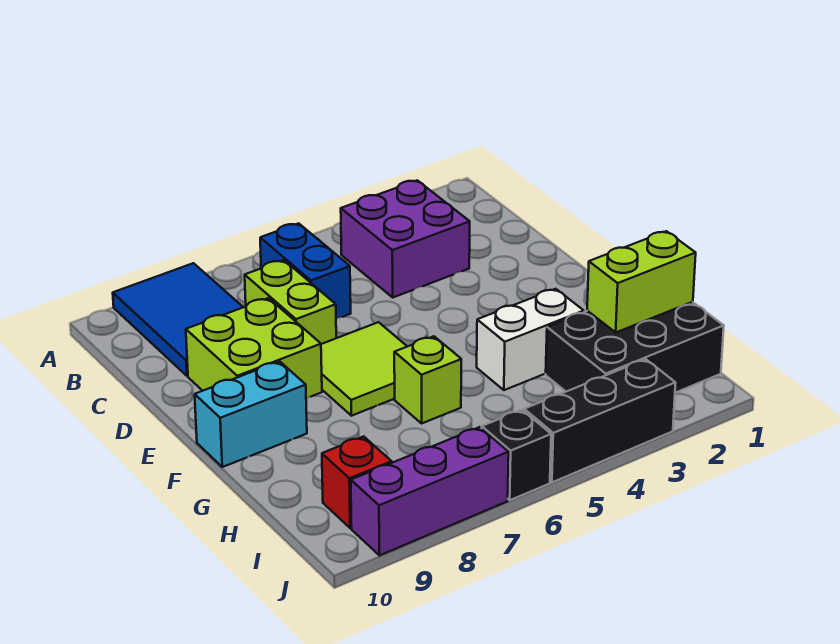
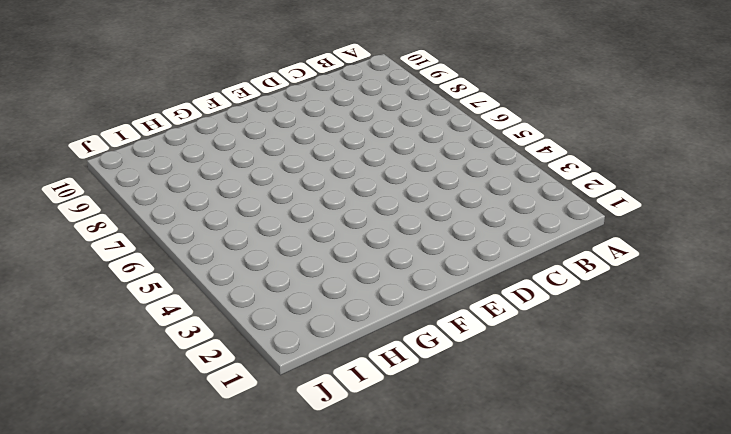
none -> blue 2x3 tile [113,263,243,376]
none -> purple 2x2 brick [341,180,470,297]
none -> blue 1x2 brick [260,223,351,319]

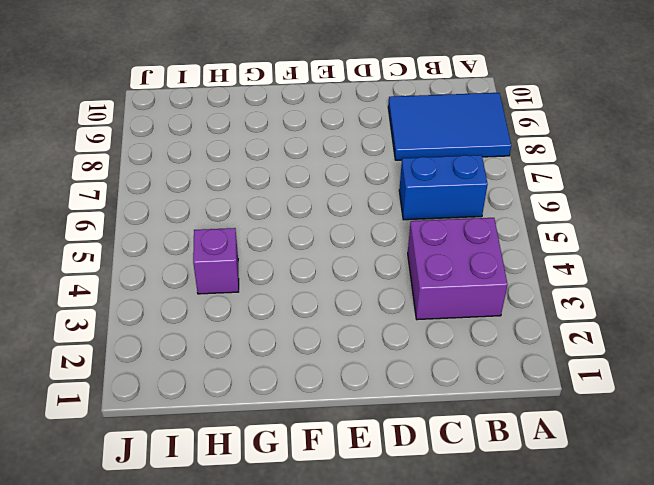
purple 1x1 brick [193,228,239,294] -> none
none -> lime 1x2 brick [245,260,336,344]
none -> lime 2x2 brick [186,298,322,398]
none -> lime 2x2 tile [321,322,407,416]

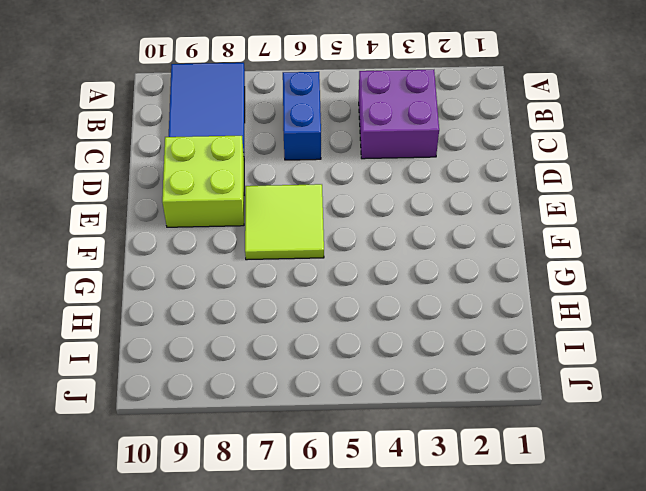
none -> lime 1x2 brick [245,260,336,344]
none -> cyan 1x2 brick [195,361,307,467]
none -> white 1x2 brick [477,289,584,390]

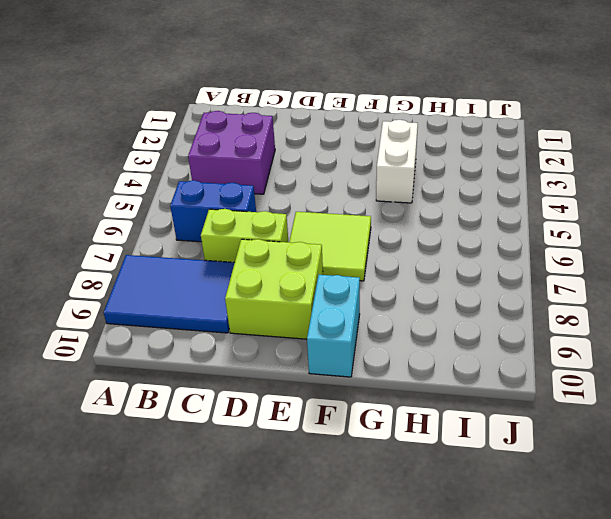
none -> lime 1x1 brick [394,336,461,423]
none -> black 2x3 brick [546,302,724,393]
none -> red 1x1 brick [322,436,392,528]

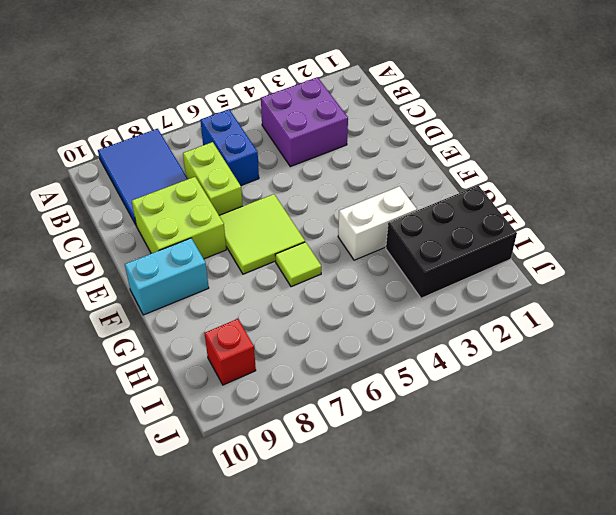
lime 1x1 tile [275,242,321,287] -> lime 1x1 brick [394,336,461,423]
none -> black 1x3 brick [524,359,675,482]
none -> black 1x1 brick [482,410,551,500]
none -> purple 1x3 brick [351,427,509,555]

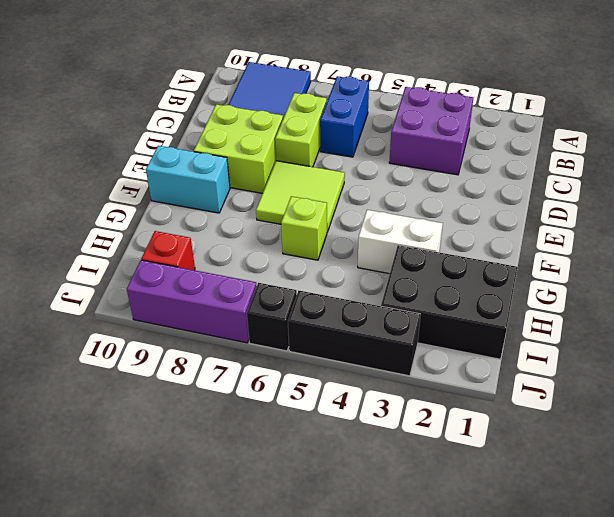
none -> lime 1x2 brick [587,231,696,332]

